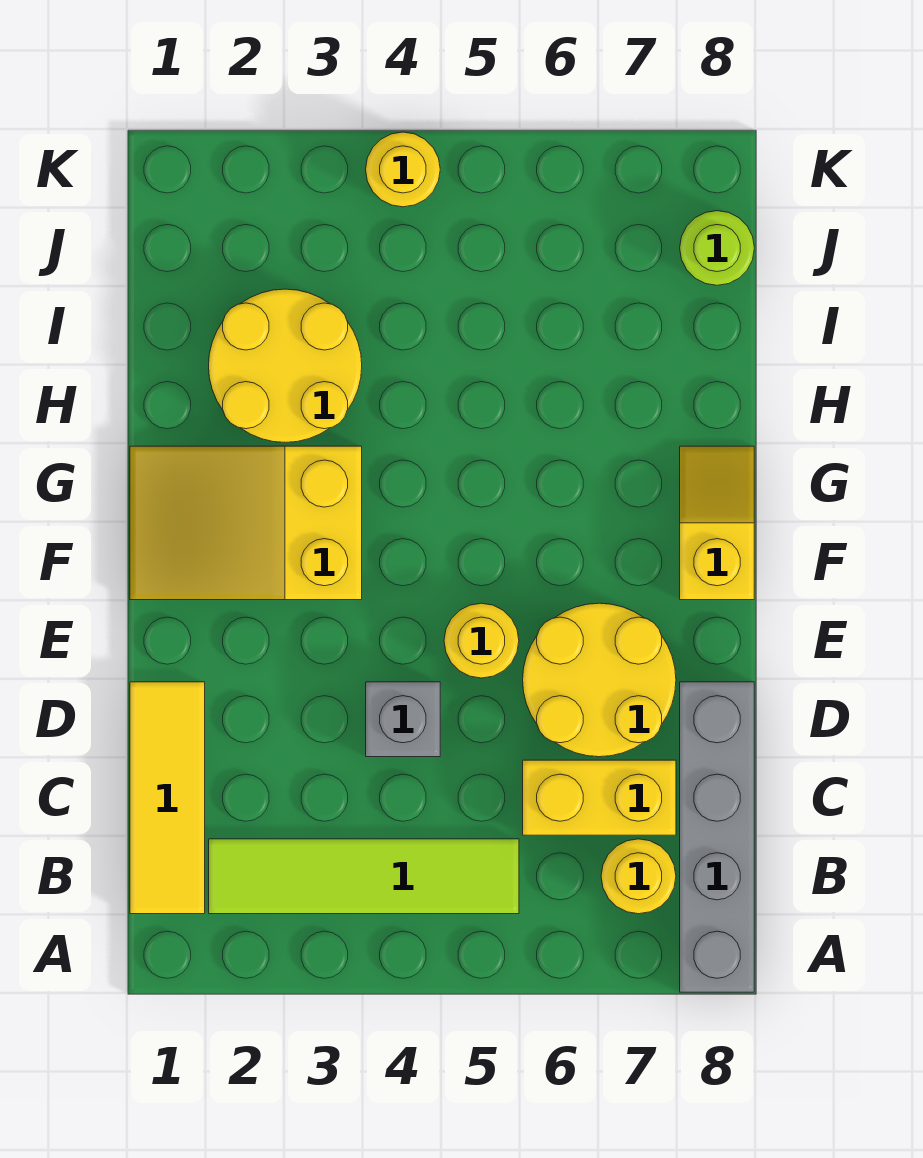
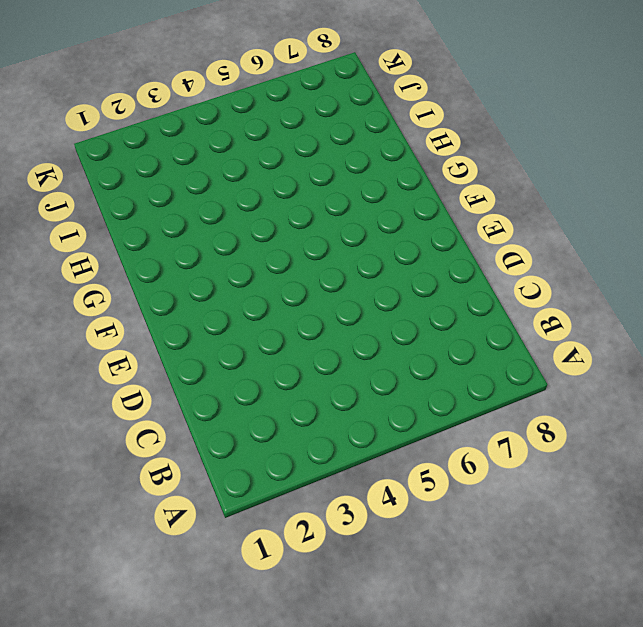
none -> grey 1x4 brick [680,682,754,992]
none -> yellow 1x3 tile [130,682,205,914]
none -> lime 1x4 tile [209,839,519,914]

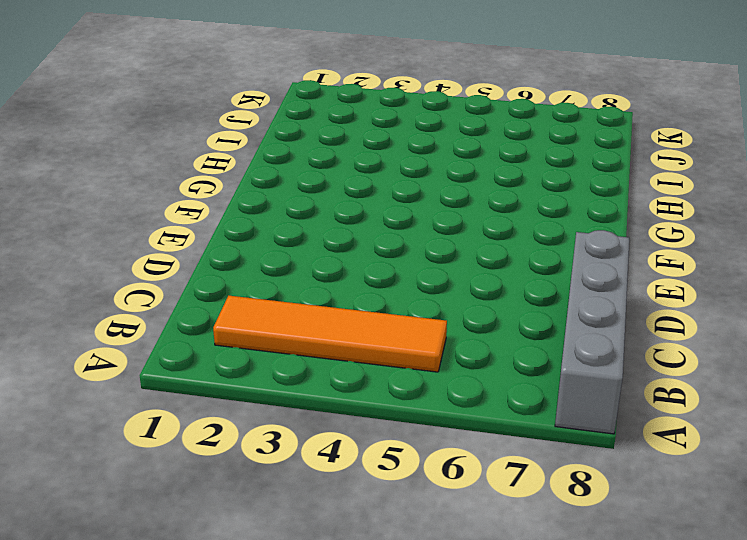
orange 1x4 tile [213,296,447,372] -> lime 1x4 tile [209,839,519,914]
none -> yellow 1x3 tile [130,682,205,914]
none -> yellow 1x1 round brick [601,839,676,914]
none -> yellow 1x2 brick [523,760,676,835]

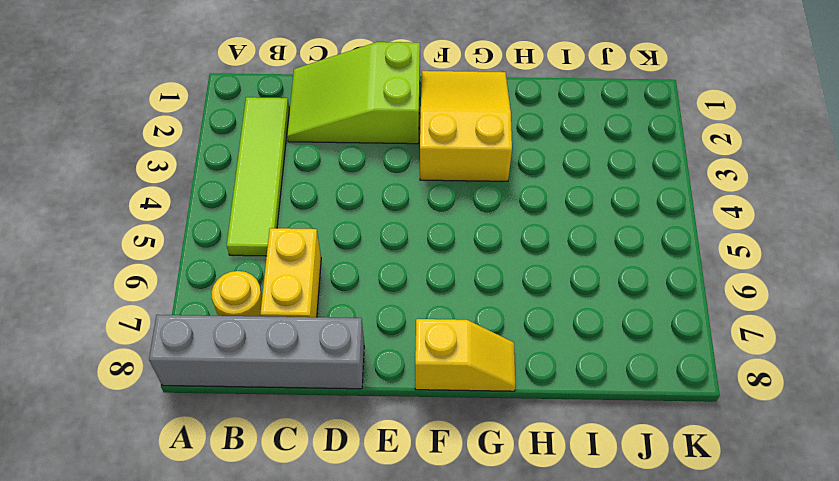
lime 2x3 slope [287,42,420,144] -> yellow 1x3 tile [130,682,205,914]
none -> grey 1x1 brick [366,682,440,757]
none -> yellow 2x2 round brick [523,603,676,757]
none -> yellow 1x1 round brick [444,603,519,678]

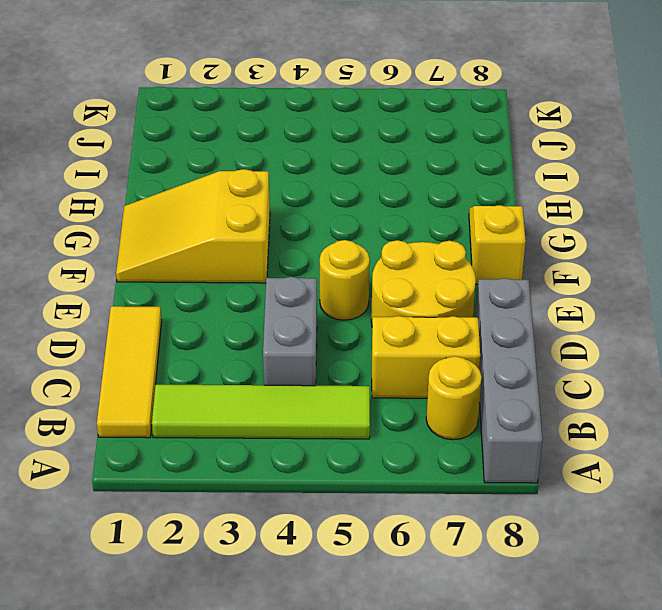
grey 1x2 brick [263,277,317,386] -> grey 1x1 brick [366,682,440,757]
none -> yellow 2x2 round brick [209,289,362,442]
none -> lime 1x1 round brick [680,211,754,285]
none -> yellow 1x1 round brick [366,132,440,207]

